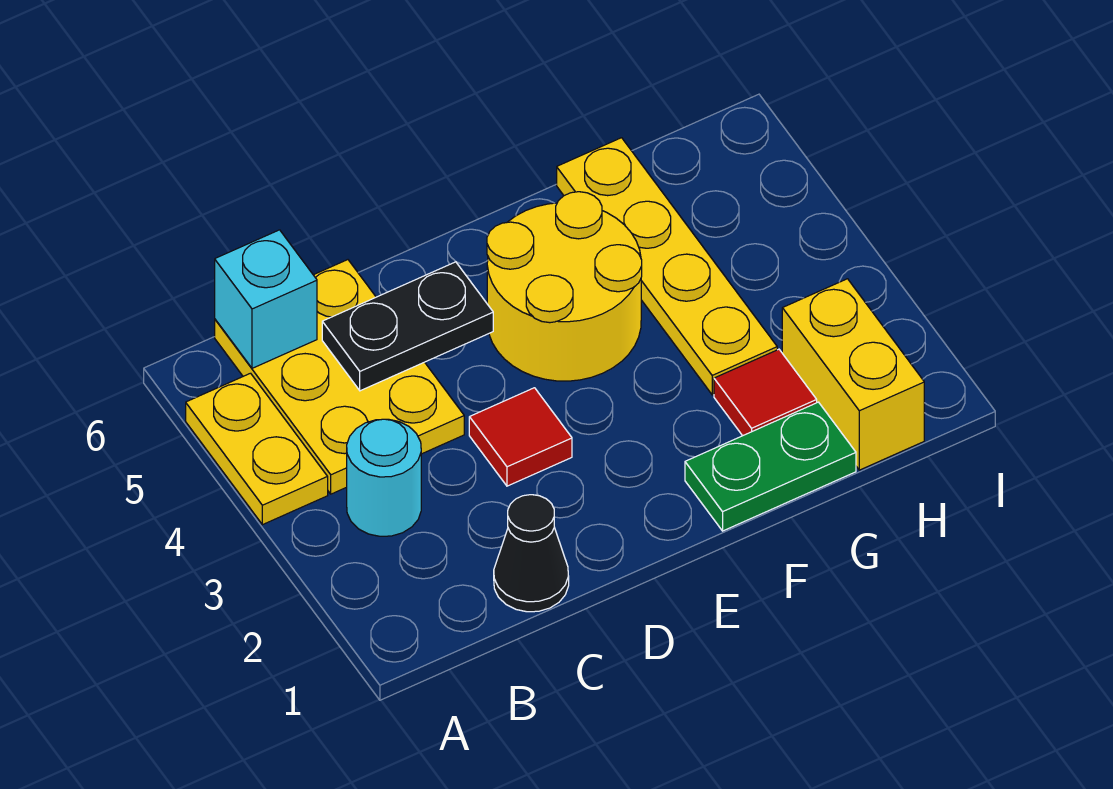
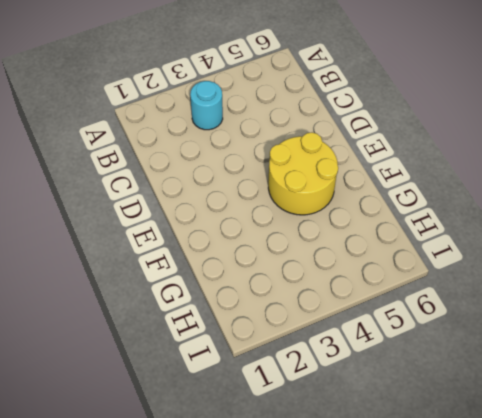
none -> yellow 1x2 plate [186,373,328,525]
none -> yellow 2x3 plate [215,260,464,494]
none -> black 1x1 cone [494,495,569,612]

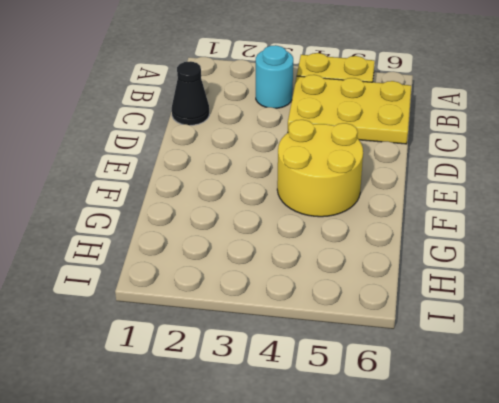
none -> red 1x1 tile [469,388,572,486]
none -> green 1x2 plate [685,402,856,531]
none -> red 1x1 tile [714,349,817,436]

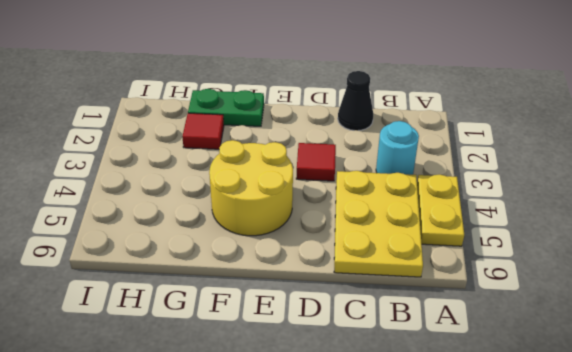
none -> yellow 1x4 plate [557,138,777,395]
none -> yellow 1x2 brick [782,279,924,470]
none -> cyan 1x1 brick [215,230,317,368]

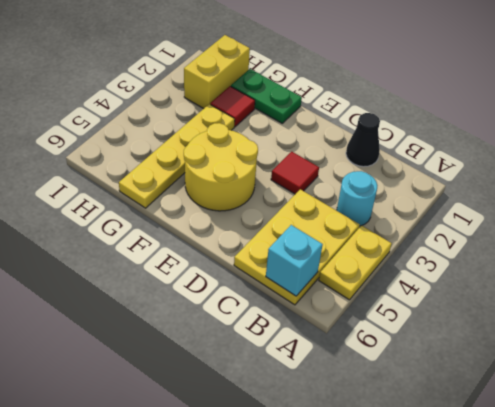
none -> black 1x2 plate [322,262,493,391]

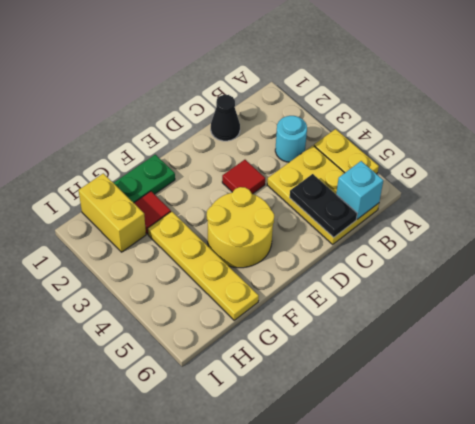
black 1x2 plate [290,174,357,237] -> black 1x2 plate turned to [322,262,493,391]

